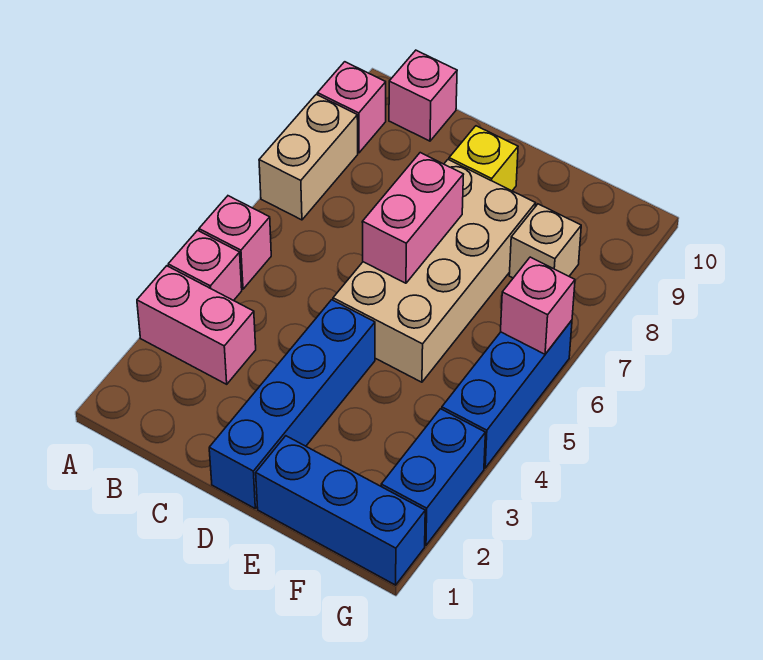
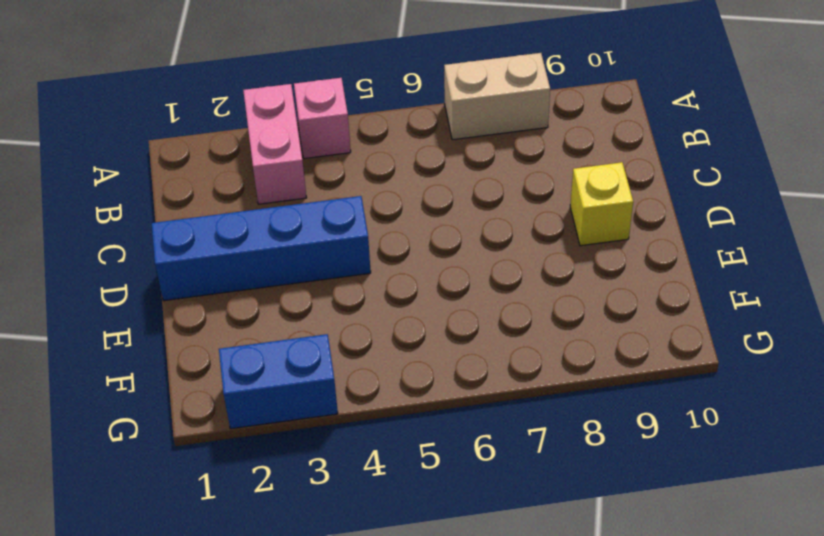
none -> pink 1x1 brick [199,196,271,289]
none -> pink 1x1 brick [317,62,386,153]
none -> pink 1x1 brick [389,50,457,141]

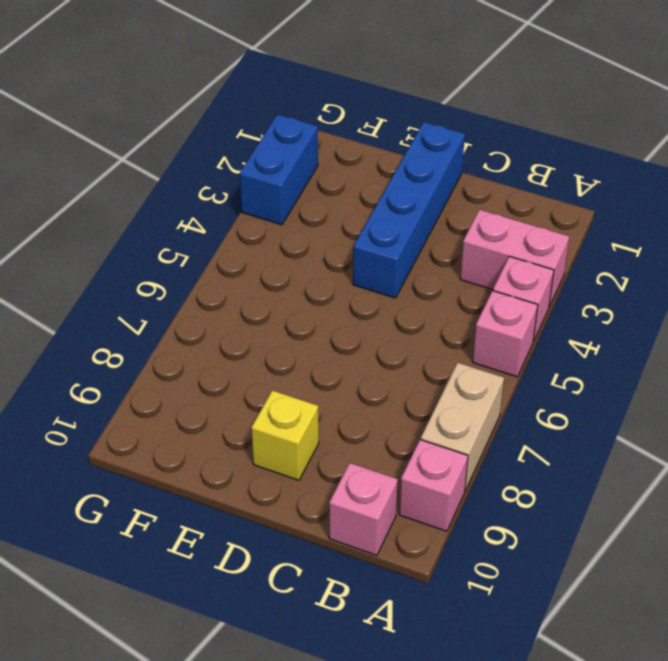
none -> tan 2x4 brick [333,160,536,382]
none -> blue 1x3 brick [256,436,425,585]
none -> tan 1x1 brick [509,204,581,278]

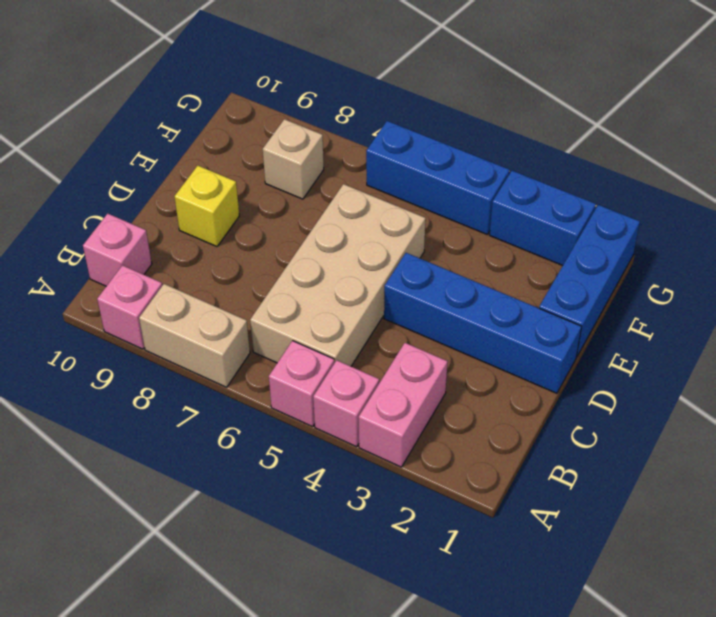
tan 2x4 brick [250,184,426,366] -> tan 2x4 brick turned to [333,160,536,382]
none -> pink 1x2 brick [362,153,464,283]
none -> pink 1x1 brick [501,257,575,354]

